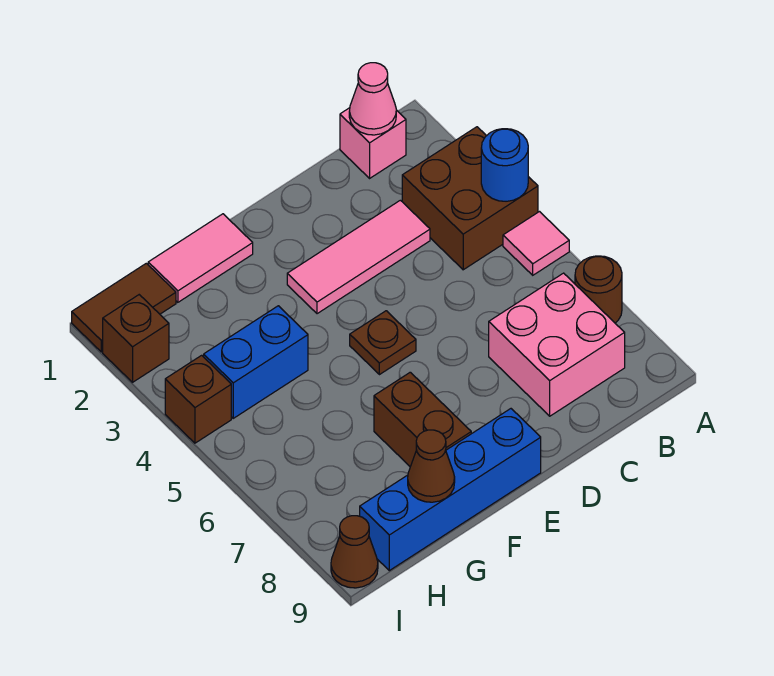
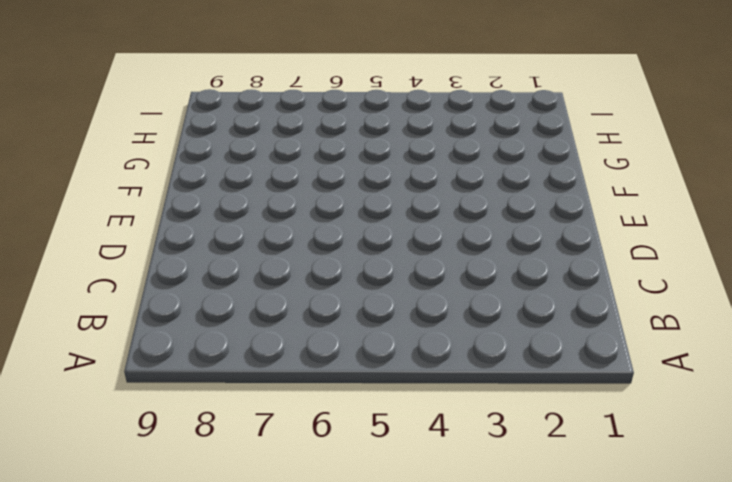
none -> brown 2x2 brick [402,127,538,270]
none -> pink 1x1 tile [503,212,569,275]
none -> brown 1x1 round brick [575,256,622,323]

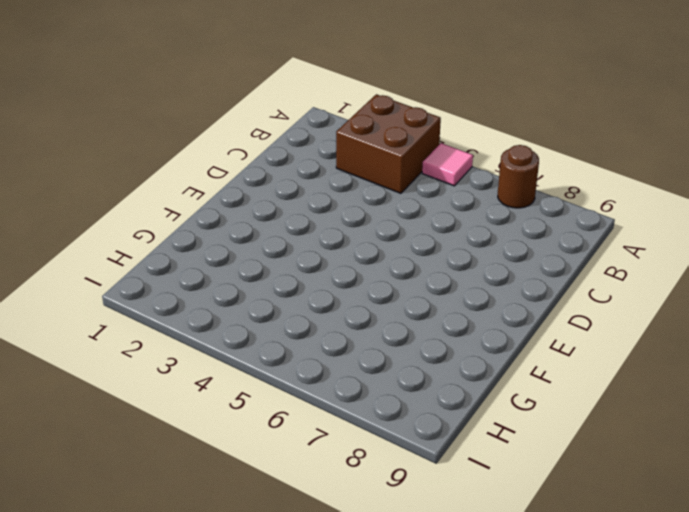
none -> pink 1x1 brick [340,108,406,178]
none -> pink 2x2 brick [489,273,625,416]
none -> pink 1x3 tile [287,200,430,314]

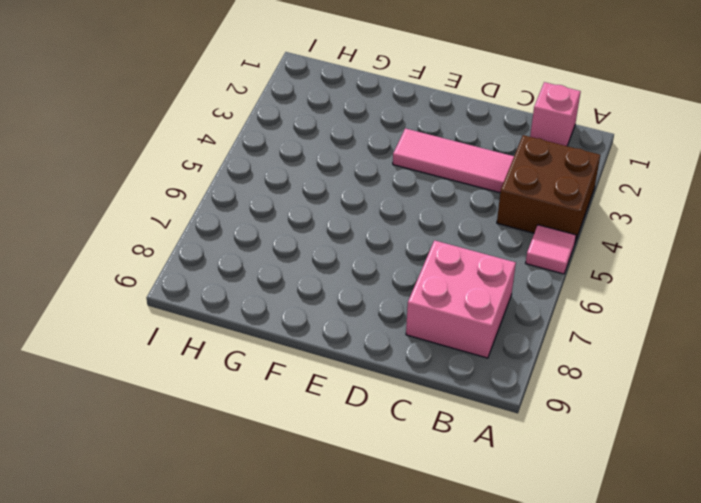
none -> brown 1x1 round brick [575,256,622,323]
none -> brown 1x1 plate [350,311,416,375]
none -> blue 1x4 brick [360,409,541,571]

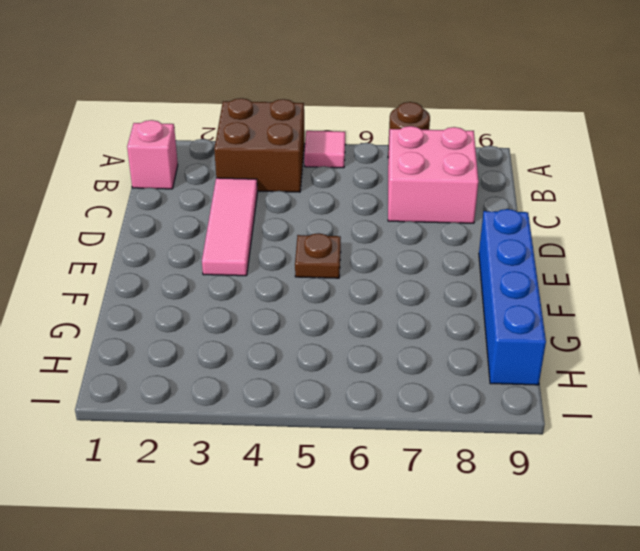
none -> pink 1x2 tile [148,214,253,302]
none -> brown 1x2 brick [374,372,471,467]
none -> blue 1x2 brick [204,306,308,418]

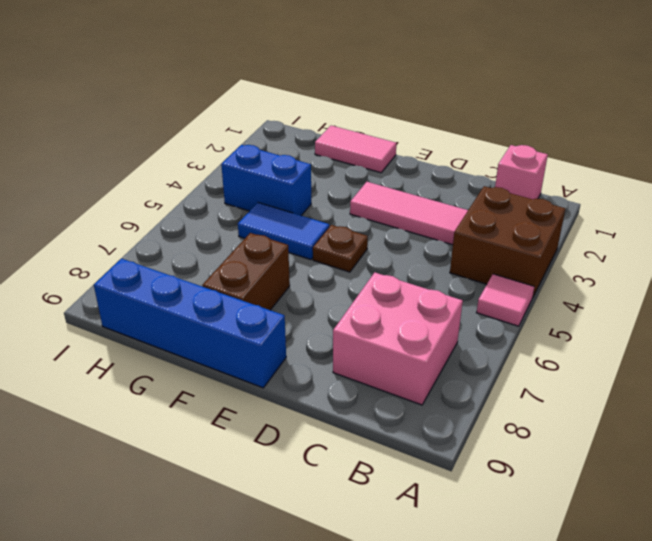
blue 1x2 tile [238,203,329,260] -> none
none -> brown 1x1 round brick [575,256,622,323]
none -> brown 1x2 tile [72,263,176,352]
none -> brown 1x1 brick [103,295,169,382]

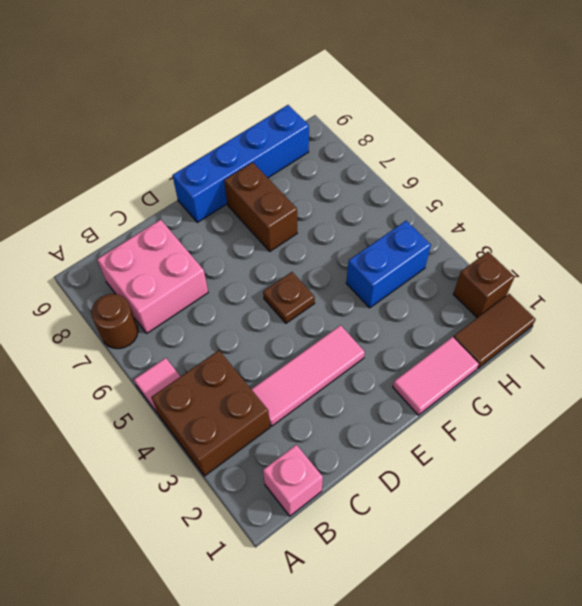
none -> brown 1x1 brick [165,355,231,443]
none -> brown 1x1 cone [331,516,378,588]
none -> blue 1x1 round brick [481,129,528,201]

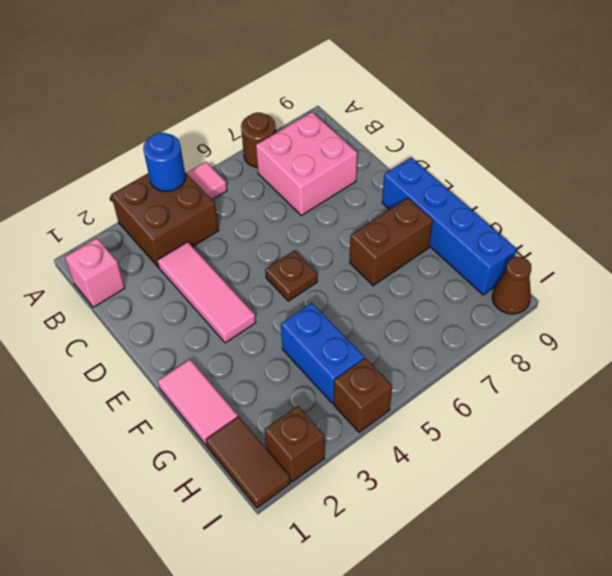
none -> pink 1x1 cone [349,63,396,135]
none -> brown 1x1 cone [408,430,455,502]

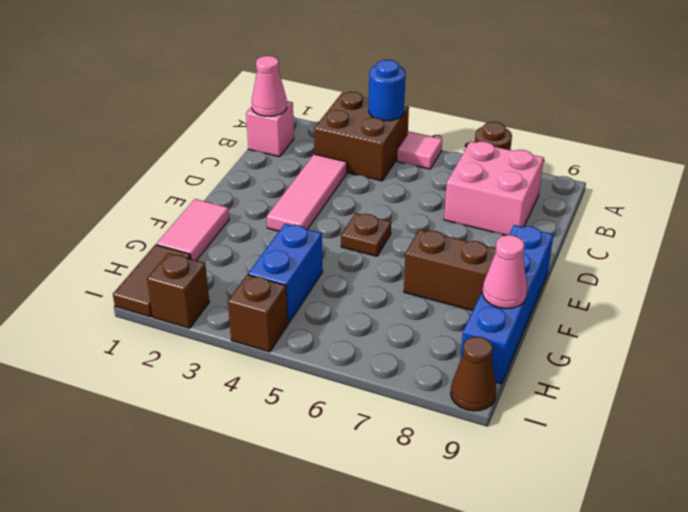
pink 1x1 cone [482,235,527,309] -> brown 1x1 cone [408,430,455,502]

